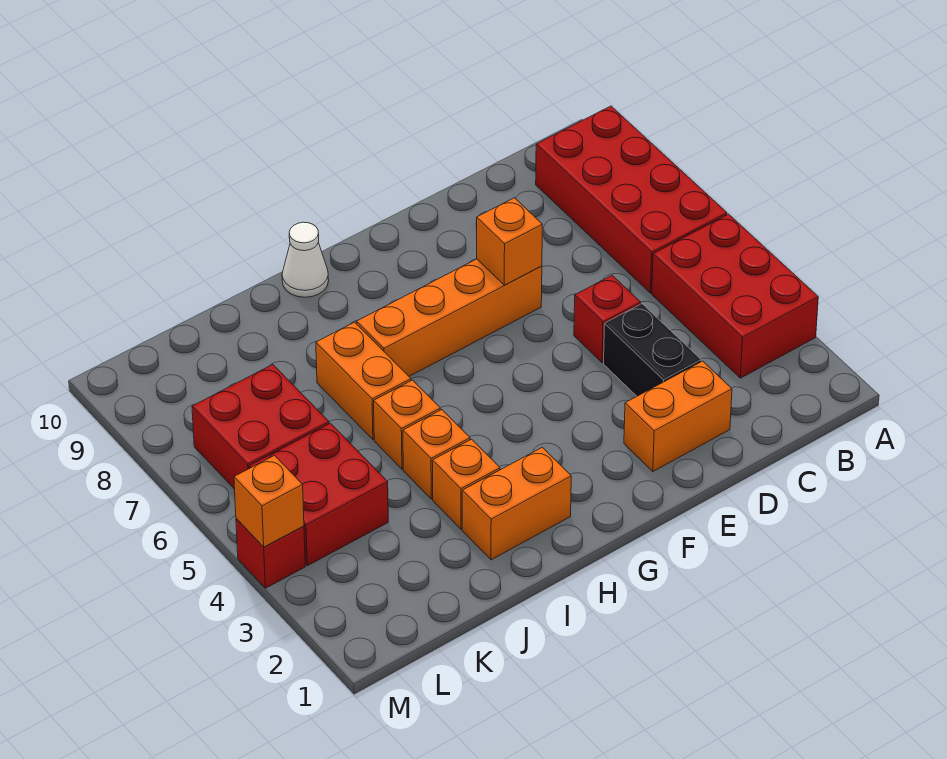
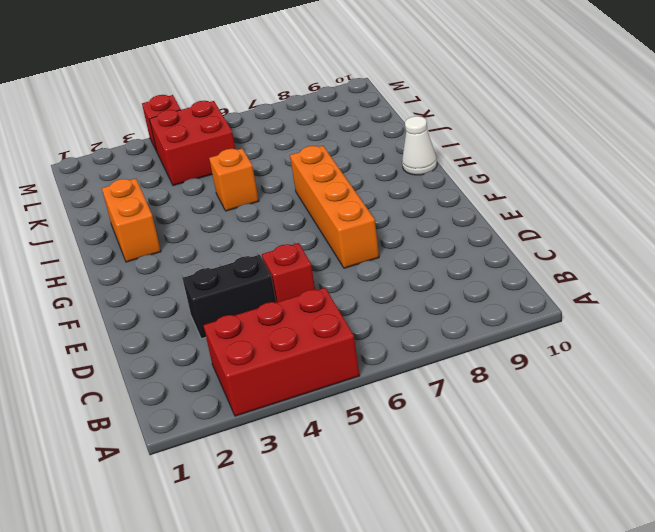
none -> red 2x4 brick [536,106,727,293]
none -> orange 1x2 brick [624,361,732,471]
none -> orange 1x1 brick [432,439,500,529]

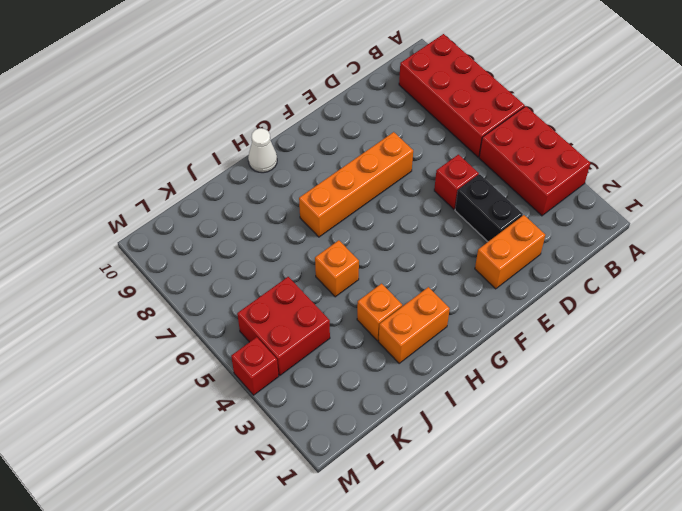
none -> orange 1x1 brick [403,410,470,499]
none -> orange 1x2 brick [316,322,411,440]
none -> red 2x2 brick [192,365,329,489]

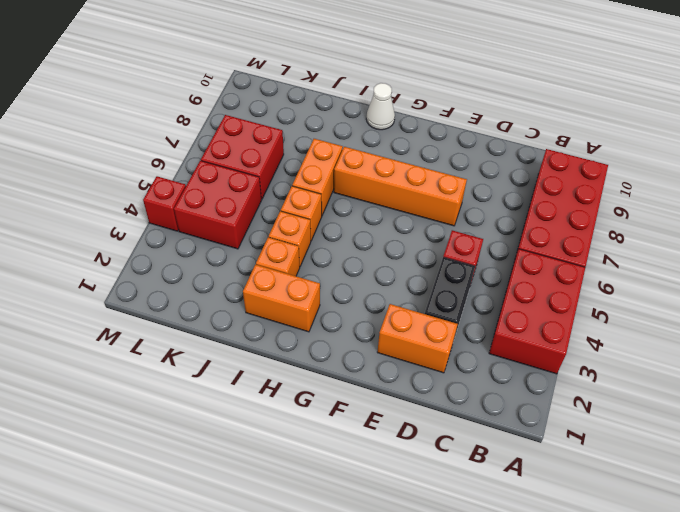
none -> orange 1x1 brick [476,198,542,285]
none -> orange 1x1 brick [234,456,304,547]

